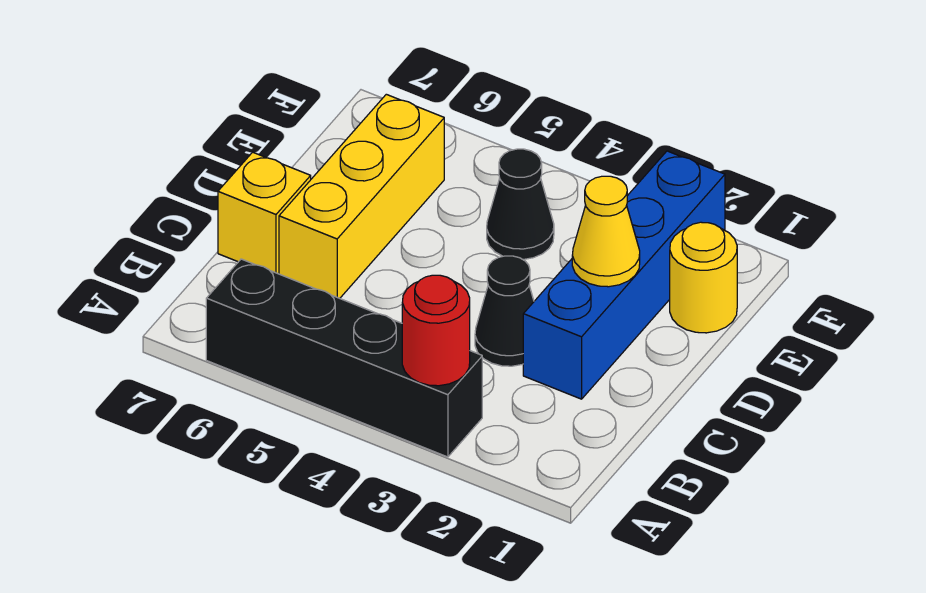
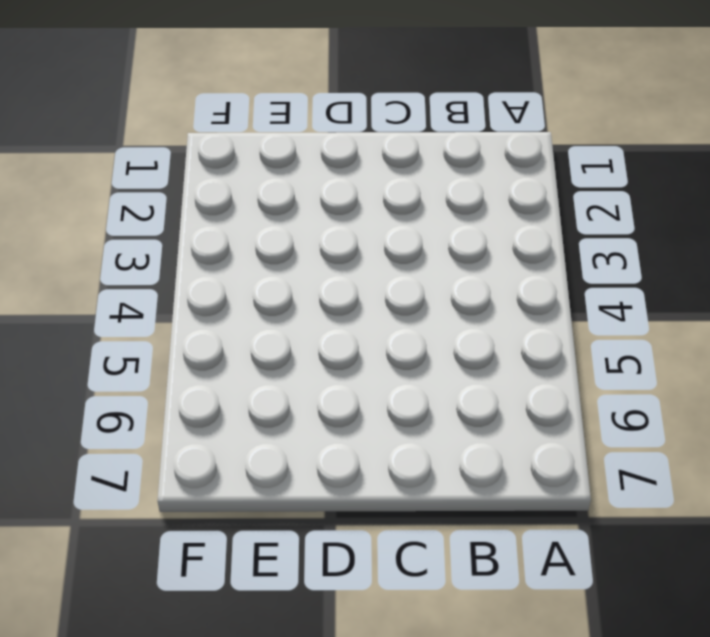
none -> black 1x4 brick [206,259,482,457]
none -> blue 1x4 brick [523,151,725,399]

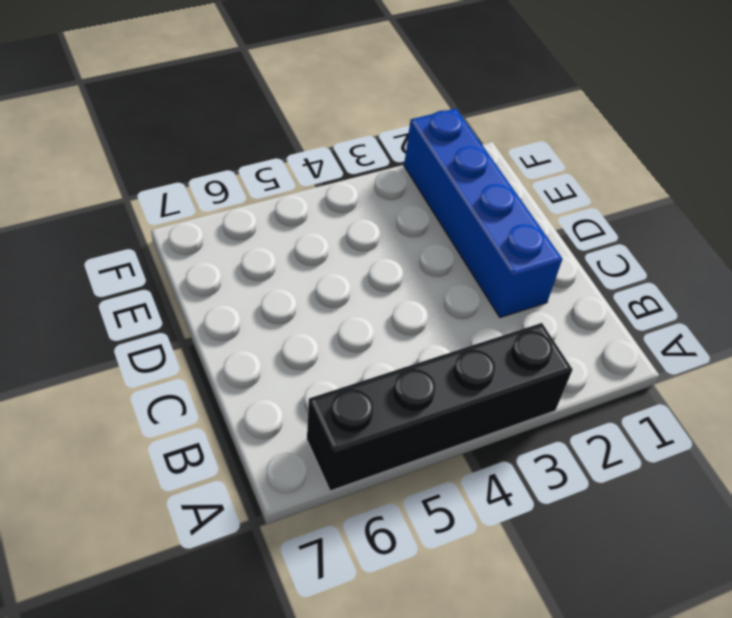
none -> black 1x1 cone [475,256,534,366]
none -> yellow 1x3 brick [279,94,444,298]

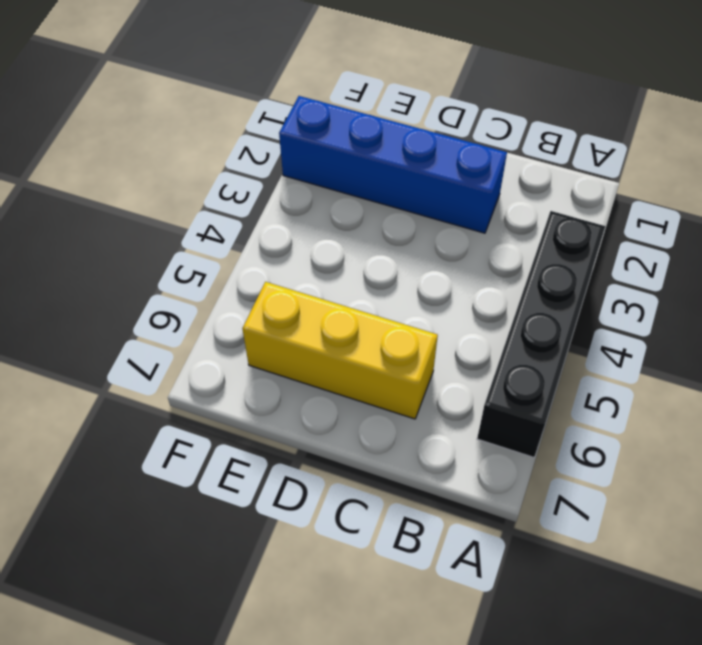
none -> black 1x1 cone [475,256,534,366]
none -> yellow 1x1 brick [218,152,311,274]

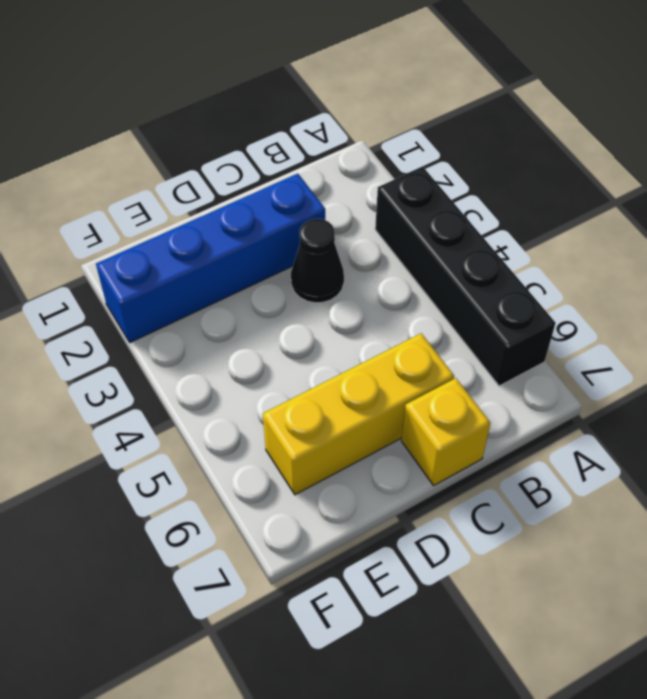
none -> yellow 1x1 round brick [670,222,737,333]
none -> black 1x1 cone [487,149,554,259]

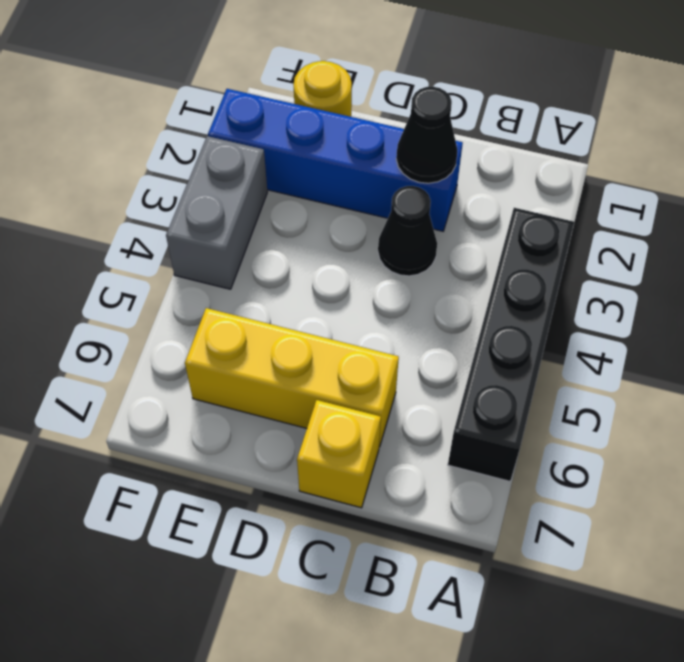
black 1x1 cone [396,87,457,183] -> black 1x1 cone moved to [487,149,554,259]
grey 1x2 brick [166,136,267,289] -> none
none -> red 1x1 round brick [402,275,470,386]
none -> yellow 1x1 cone [572,176,640,287]

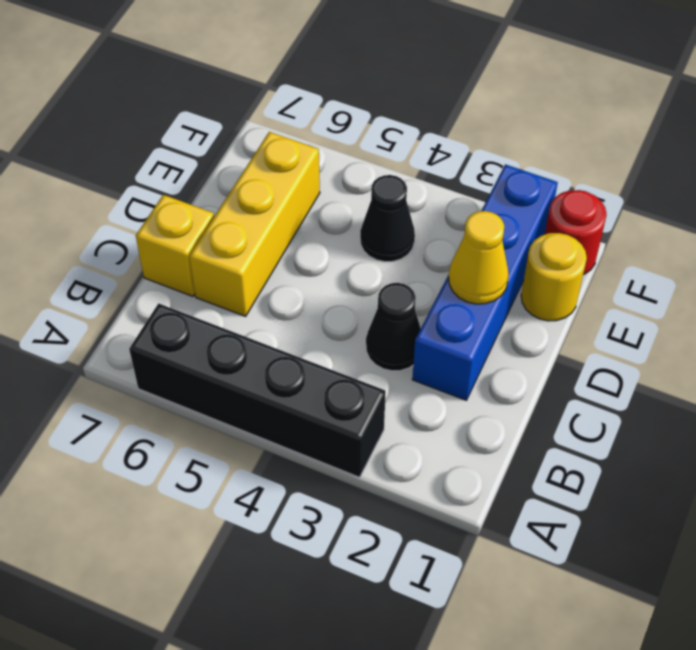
red 1x1 round brick [545,190,607,275] -> red 1x1 round brick moved to [402,275,470,386]

